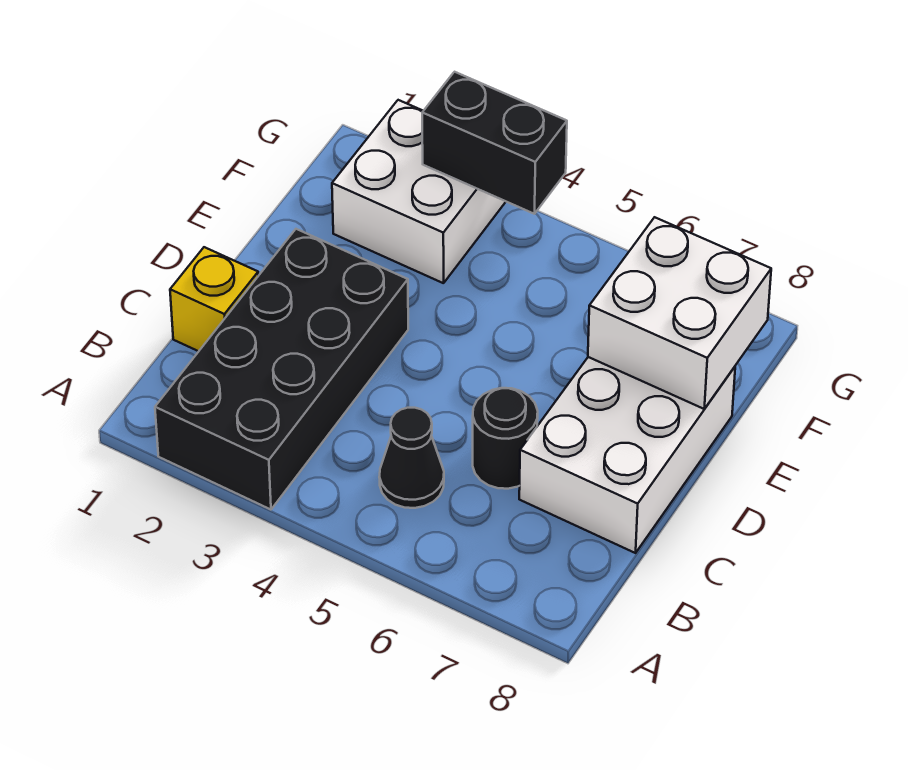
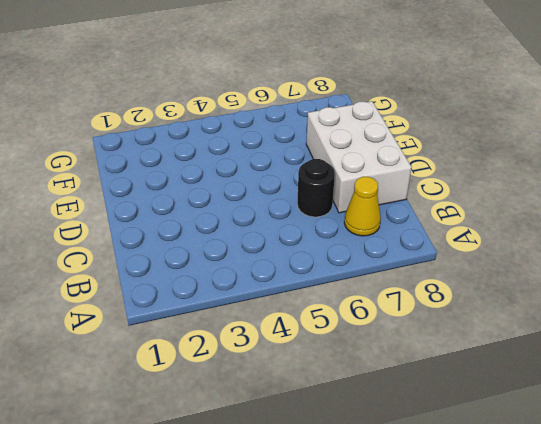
yellow 1x1 cone [344,177,381,236] -> none
none -> black 2x4 brick [155,229,408,510]
none -> black 1x1 cone [379,408,444,508]

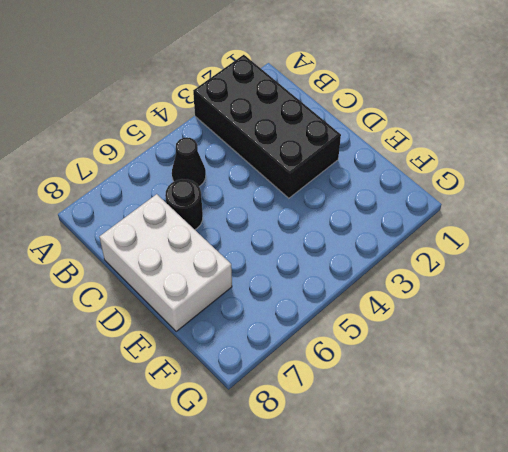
none -> yellow 1x1 brick [170,247,258,351]
none -> white 2x2 brick [332,100,506,283]

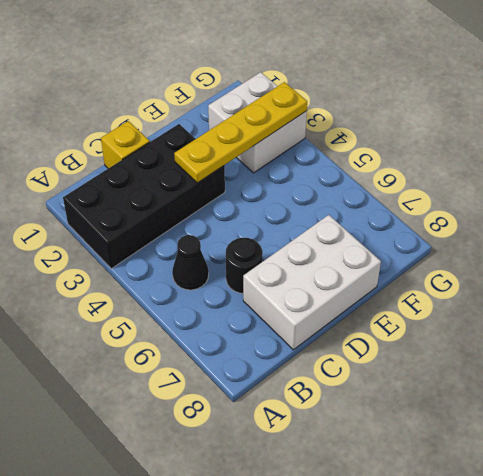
yellow 1x4 plate [174,82,307,183] -> black 1x2 brick [422,72,567,214]
none -> white 2x2 brick [588,217,771,409]

